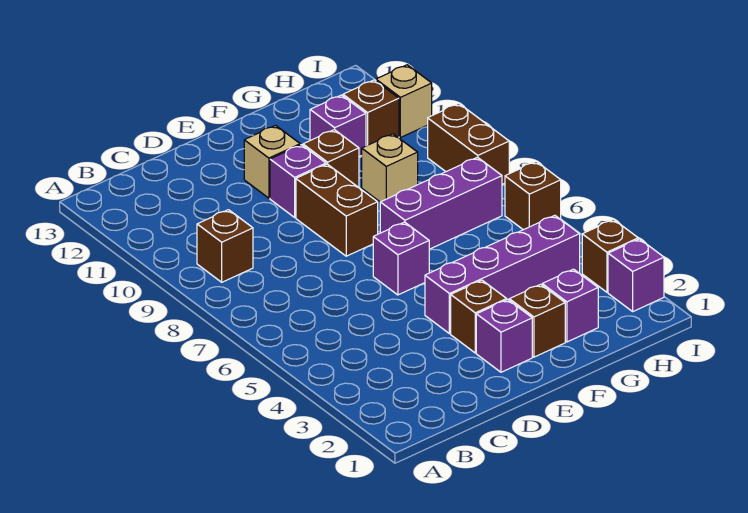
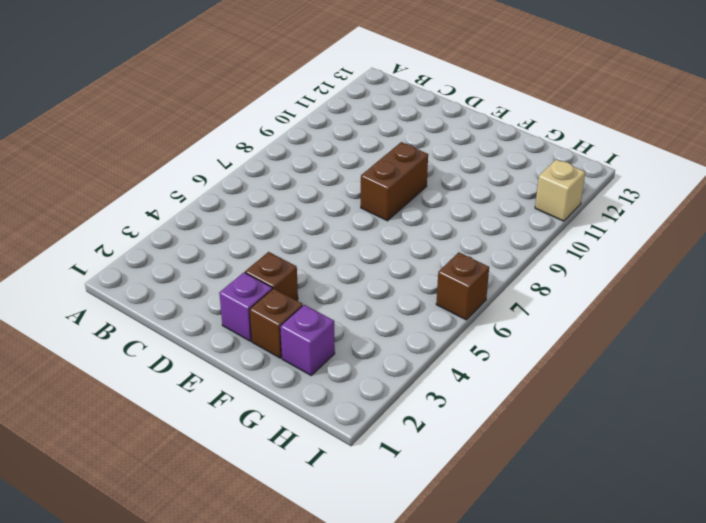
none -> brown 1x1 brick [197,210,253,282]
none -> purple 1x4 brick [425,215,580,334]
none -> purple 1x1 brick [373,222,429,295]

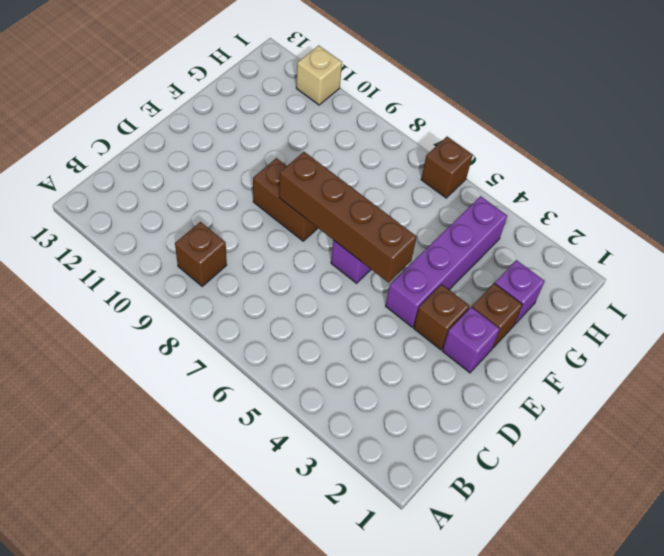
brown 1x4 brick [279,152,417,283] -> none
none -> purple 1x1 brick [270,145,326,217]
none -> tan 1x1 brick [244,125,300,198]
none -> purple 1x3 brick [380,157,502,249]

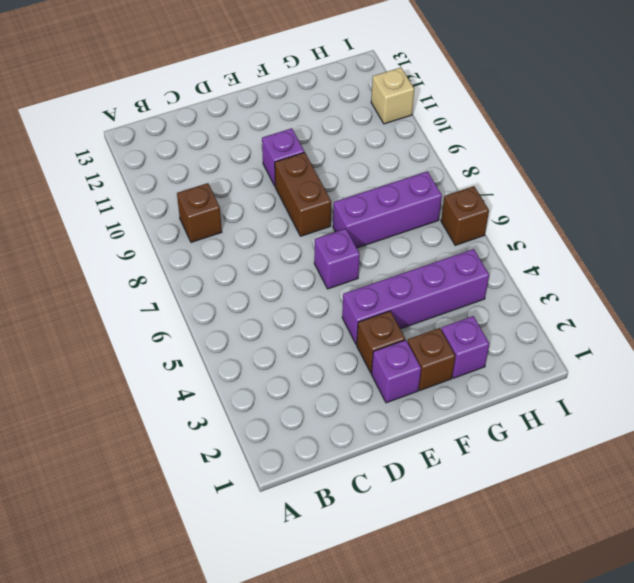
none -> tan 1x1 brick [244,125,300,198]
none -> brown 1x1 brick [303,130,359,188]
none -> tan 1x1 brick [362,134,418,202]

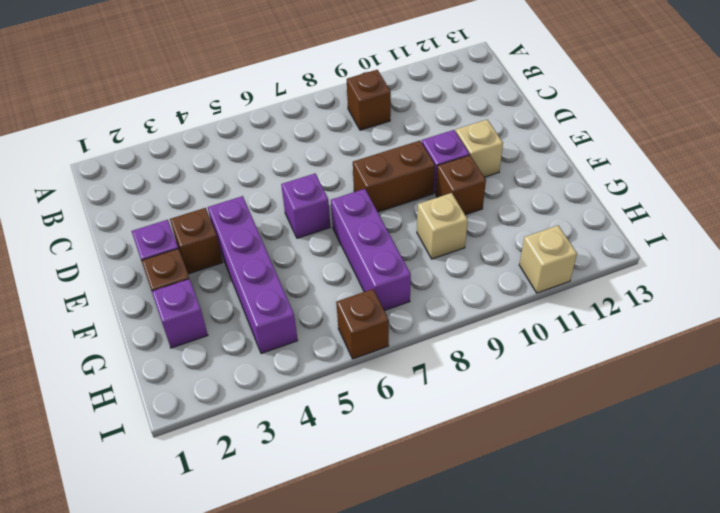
none -> purple 1x1 brick [310,95,366,157]
none -> brown 1x1 brick [343,80,399,146]
none -> purple 1x1 brick [608,239,664,311]

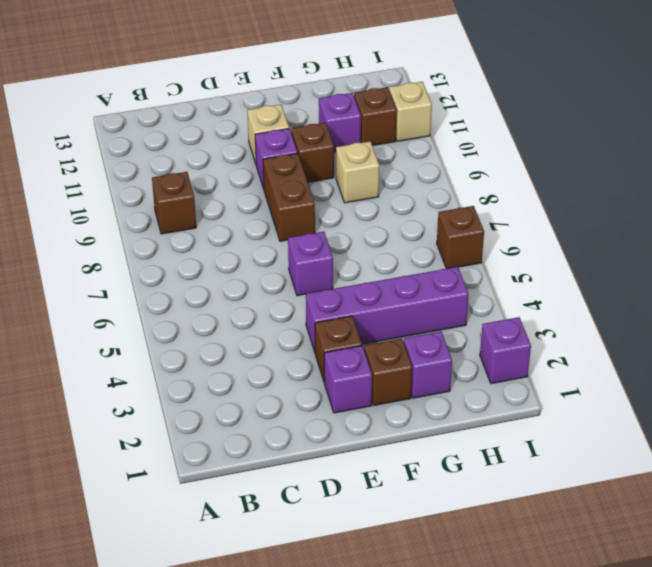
none -> purple 1x3 brick [380,157,502,249]
none -> brown 1x1 brick [582,220,638,292]
none -> brown 1x2 brick [428,104,509,184]

